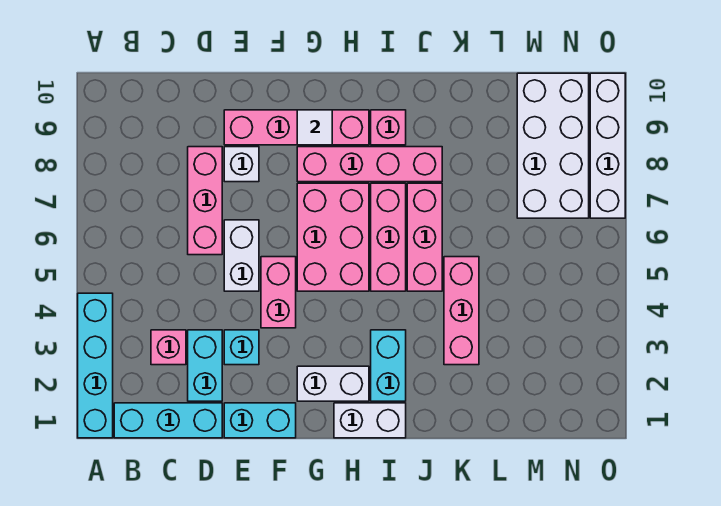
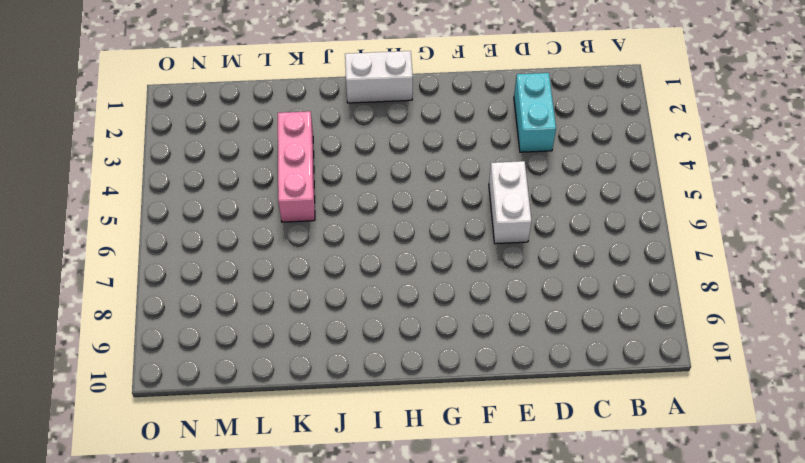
none -> cyan 1x4 brick [78,293,113,438]
none -> cyan 1x3 brick [114,403,222,438]
none -> pink 1x1 brick [151,330,186,365]

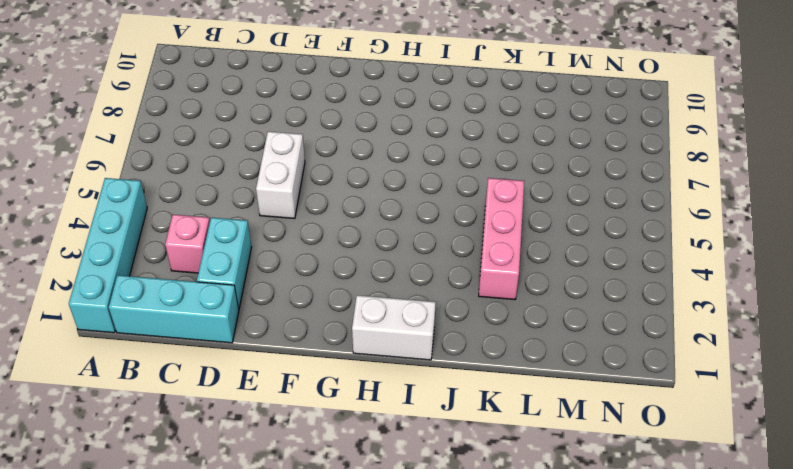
none -> pink 1x3 brick [188,147,222,255]
none -> cyan 1x2 brick [224,403,296,438]
none -> cyan 1x1 brick [224,330,259,365]

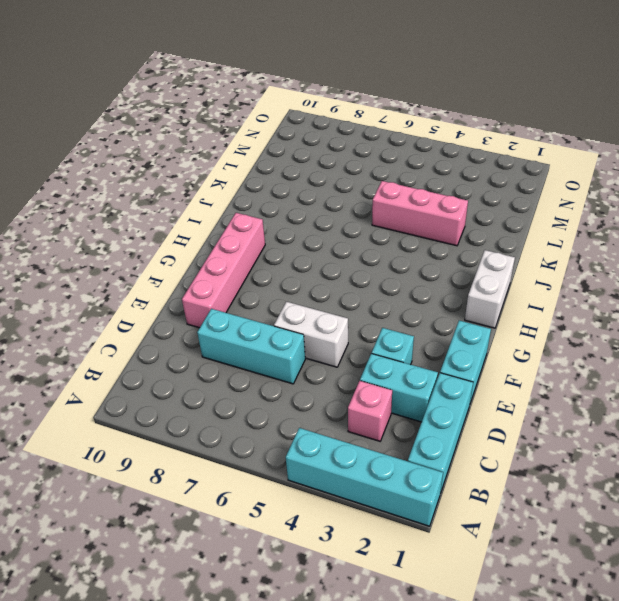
cyan 1x3 brick [197,309,305,384] -> pink 1x3 brick [188,147,222,255]
none -> white 1x1 brick [224,147,259,182]
none -> pink 1x2 brick [261,257,296,328]
none -> white 1x2 brick [297,366,369,401]

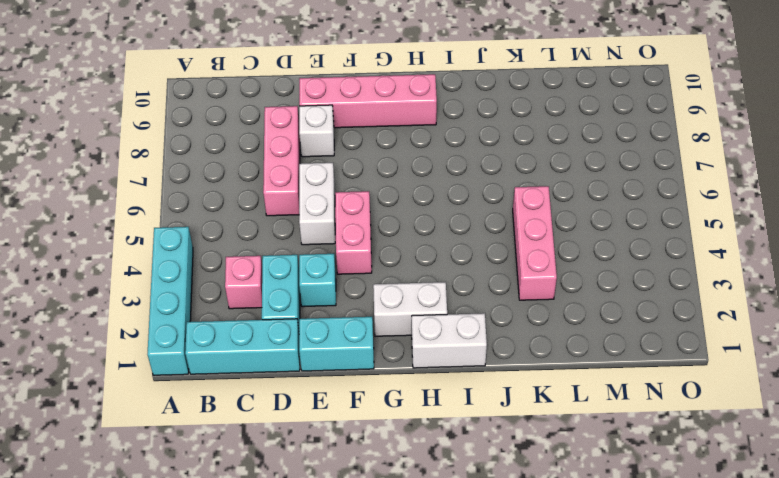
none -> pink 2x3 brick [297,183,369,291]
none -> pink 1x4 brick [297,147,442,182]
none -> cyan 1x2 brick [371,330,406,401]

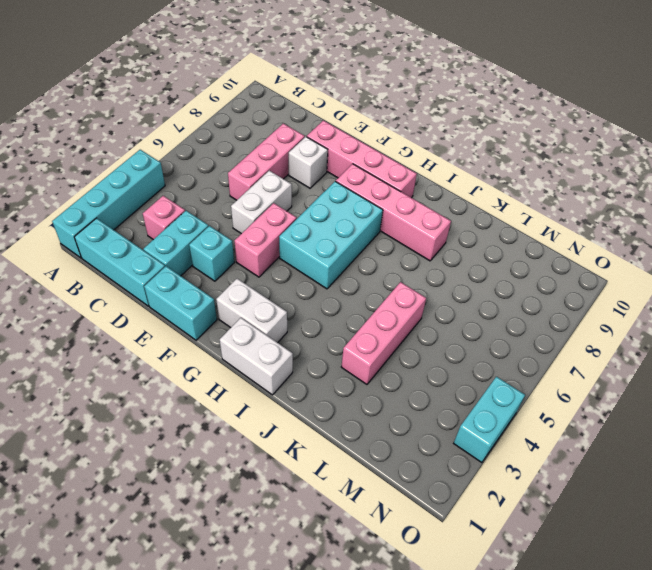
cyan 2x3 brick [279,181,383,289] -> pink 2x3 brick [297,183,369,291]
cyan 1x2 brick [454,377,525,463] -> cyan 1x2 brick moved to [371,330,406,401]
none -> pink 1x3 brick [371,183,406,291]
none -> pink 1x1 brick [371,110,406,145]
none -> pink 1x3 brick [407,183,442,291]

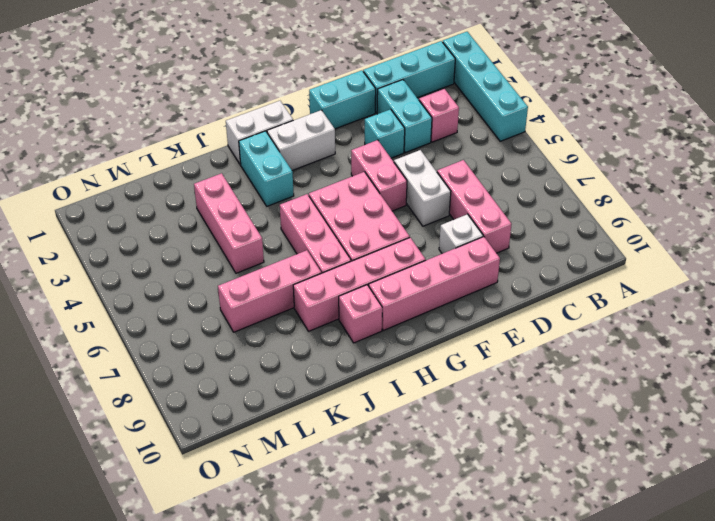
pink 1x3 brick [218,250,321,332] -> pink 1x3 brick turned to [407,183,442,291]
none -> white 2x4 brick [517,73,589,218]
none -> white 1x4 brick [590,73,625,218]
none -> white 1x1 tile [297,110,332,145]

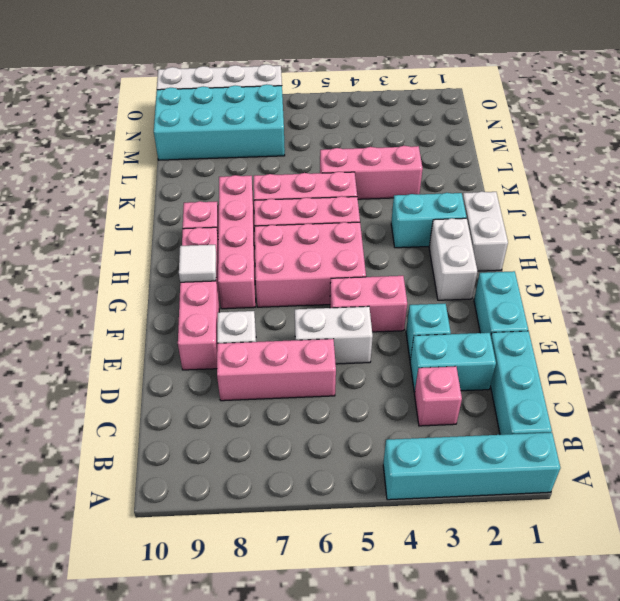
cyan 2x4 brick [154,84,285,160] -> white 2x4 brick [517,73,589,218]

